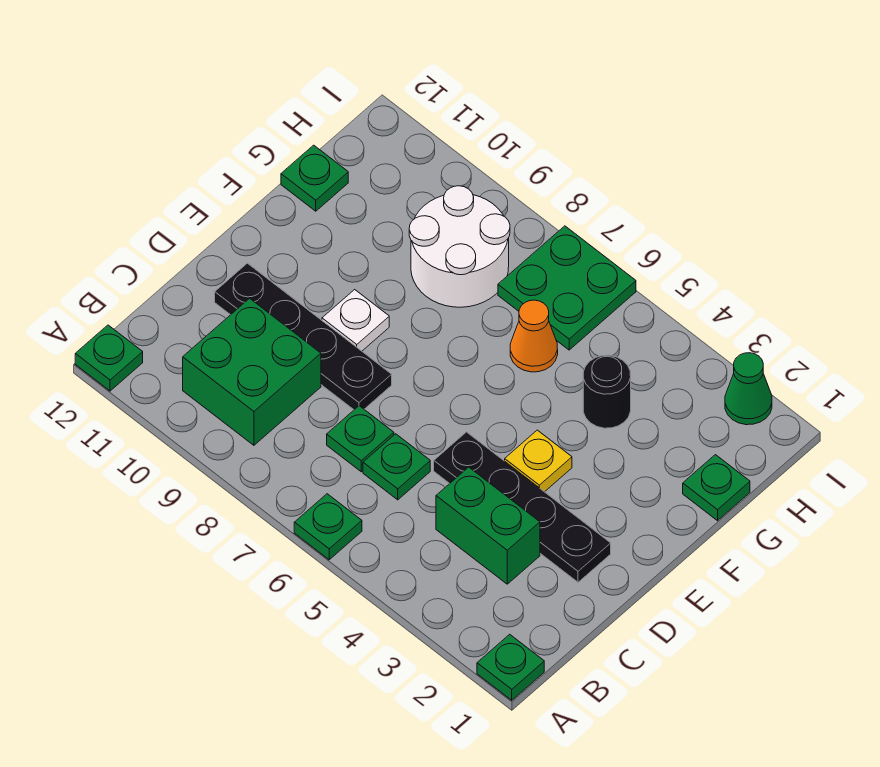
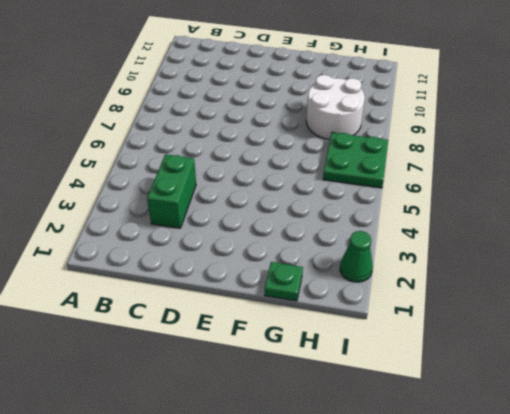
none -> green 1x1 plate [477,634,544,700]
none -> green 1x1 plate [294,494,362,560]
none -> green 1x1 plate [75,325,143,391]

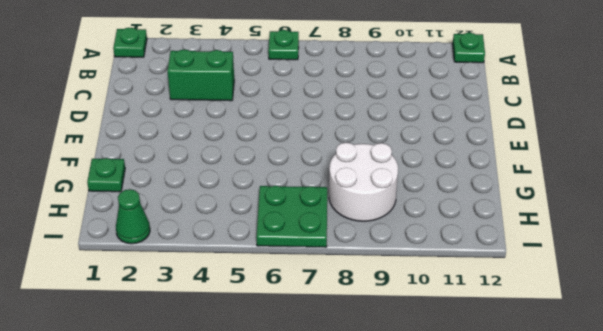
none -> green 2x2 brick [183,298,321,445]
none -> green 1x1 plate [363,434,430,500]
none -> green 1x1 plate [327,406,394,472]

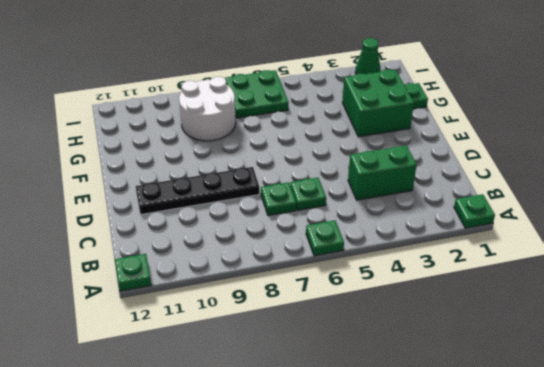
green 2x2 brick [342,70,414,137] -> green 2x2 brick moved to [183,298,321,445]
none -> black 1x4 plate [434,432,611,582]
none -> yellow 1x1 plate [505,430,572,492]
none -> white 1x1 plate [322,290,389,351]

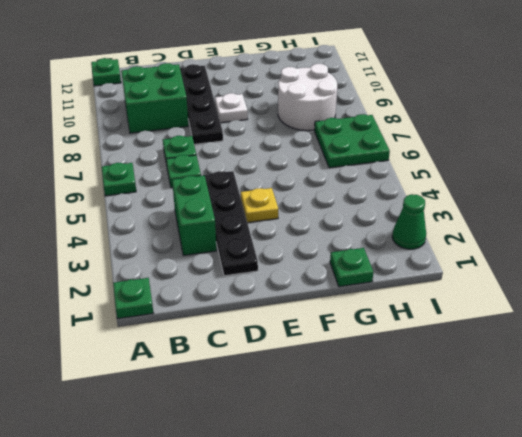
none -> black 1x1 round brick [583,355,631,428]
none -> orange 1x1 cone [510,300,558,372]
none -> green 1x1 plate [281,145,348,211]

